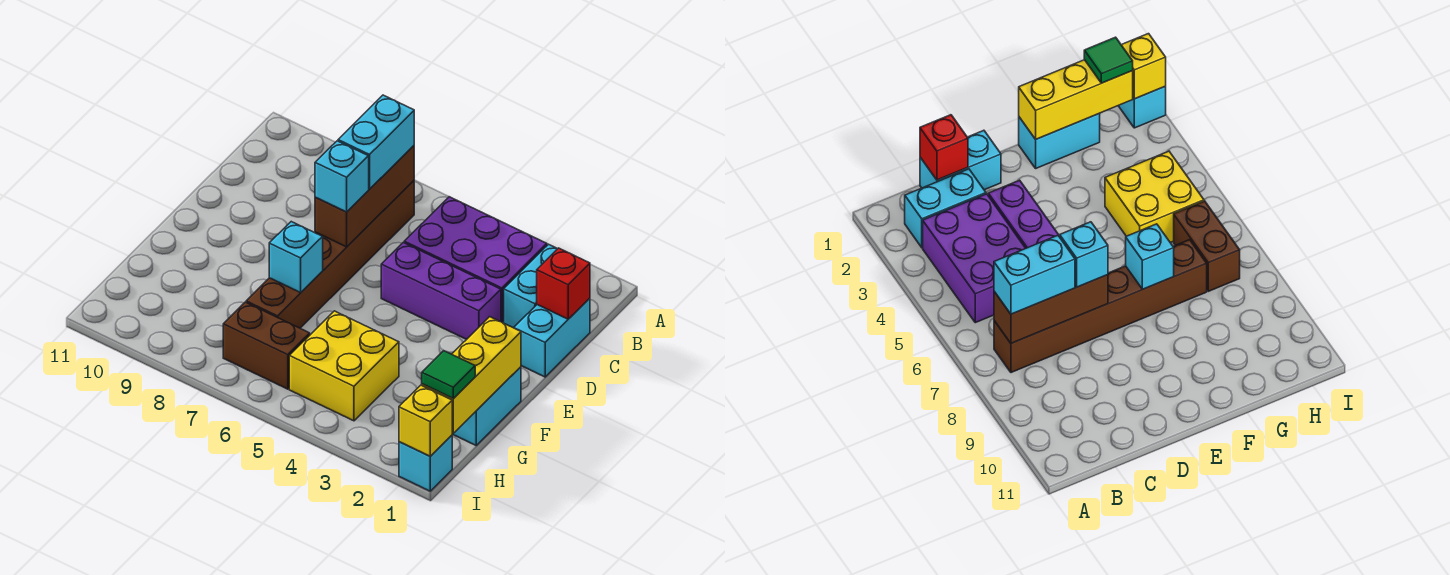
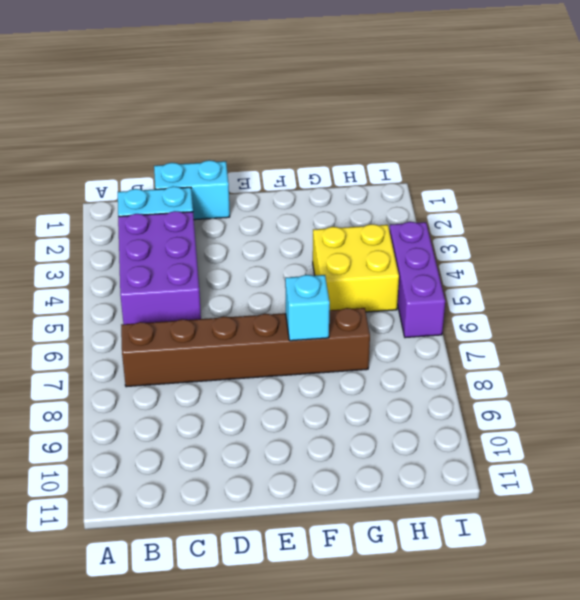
purple 1x3 brick [390,222,445,338] -> purple 1x3 brick moved to [381,242,501,340]
none -> cyan 1x2 brick [452,367,521,445]
none -> brown 1x2 brick [223,302,310,389]
none -> cyan 1x1 brick [399,435,452,491]

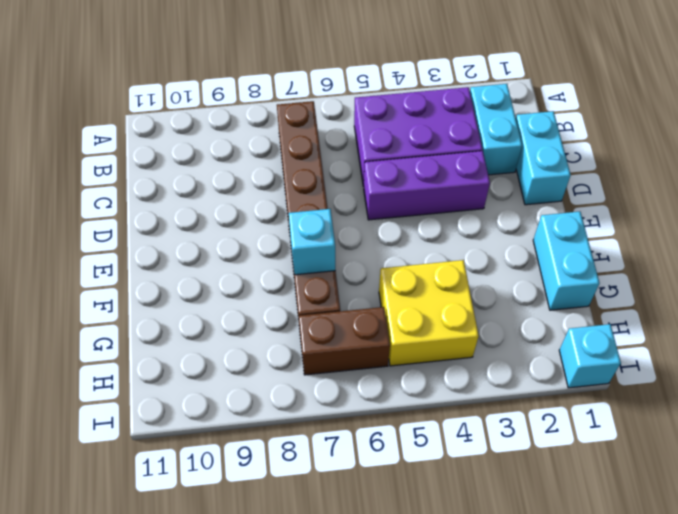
none -> brown 1x3 brick [315,146,414,247]
none -> red 1x1 brick [537,248,590,319]
none -> yellow 1x3 brick [422,317,521,433]

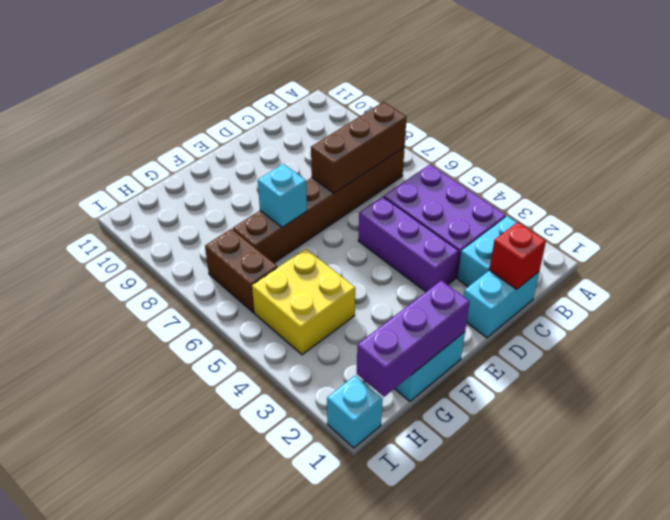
purple 1x3 brick [357,280,470,397] -> yellow 1x3 brick [422,317,521,433]
none -> yellow 1x1 brick [399,385,452,456]
none -> cyan 1x2 brick [338,95,414,189]
none -> cyan 1x1 brick [315,141,369,212]

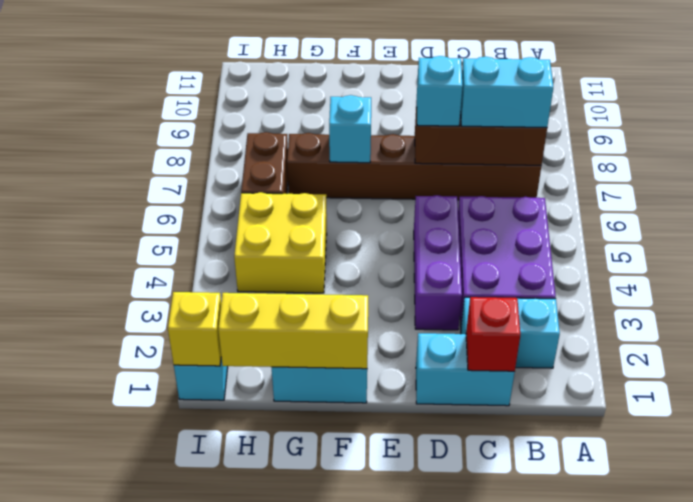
none -> green 1x1 tile [422,351,475,399]

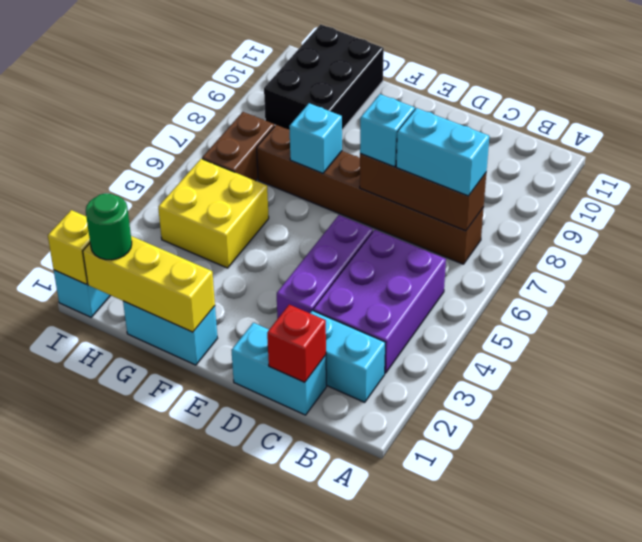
black 2x3 brick [264,24,384,130] -> none
green 1x1 round brick [86,193,132,260] -> green 1x1 tile [422,351,475,399]

